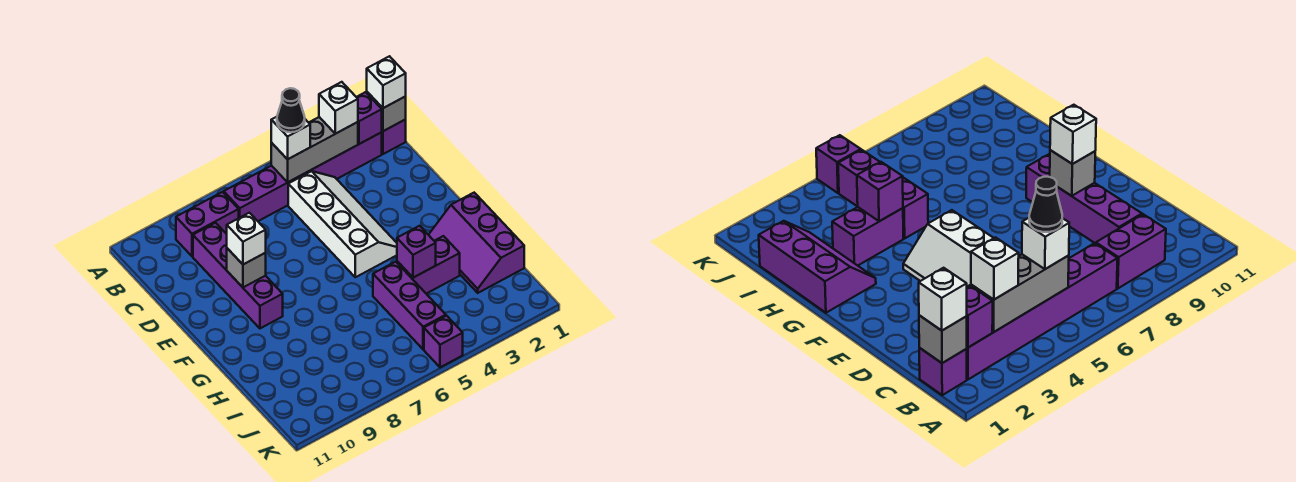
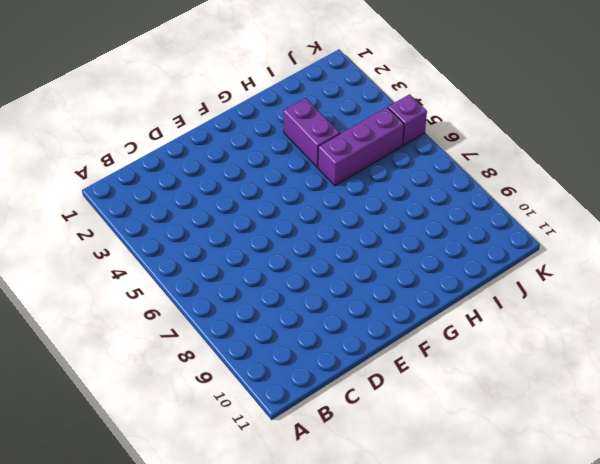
none -> purple 1x1 brick [382,119,406,154]
none -> purple 1x6 brick [224,132,382,221]
none -> purple 1x2 brick [176,192,239,257]

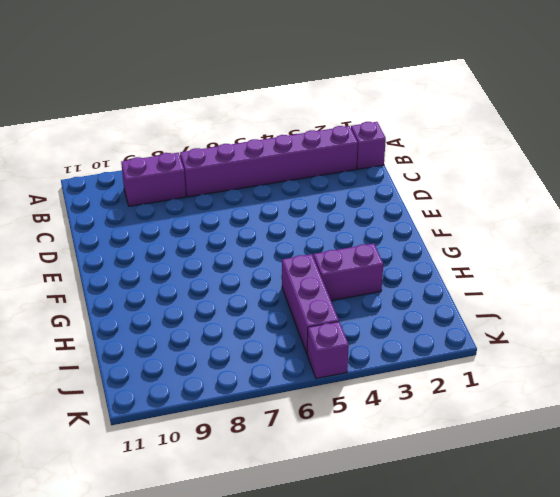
none -> white 2x4 slope [288,171,397,277]
none -> purple 1x4 brick [193,223,283,328]
none -> purple 2x3 slope [429,193,524,293]

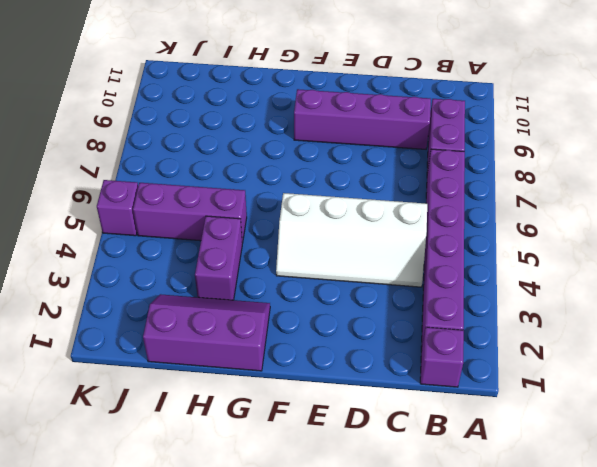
none -> grey 1x1 brick [367,92,406,131]
none -> purple 1x1 brick [357,92,382,144]
none -> grey 1x3 brick [271,117,358,182]

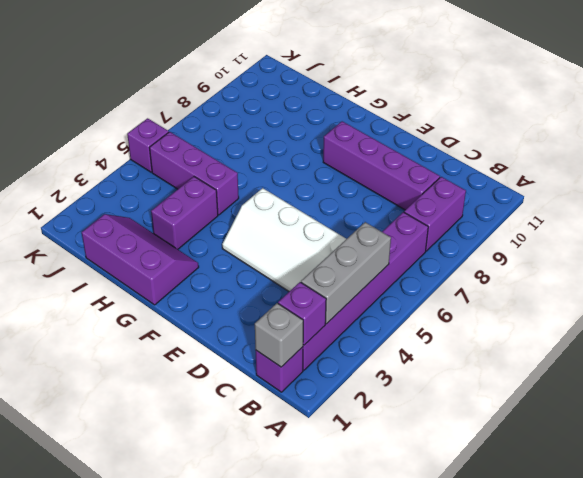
none -> grey 1x1 brick [227,248,266,287]
none -> purple 1x1 brick [397,226,436,278]
none -> white 1x1 brick [367,56,406,108]

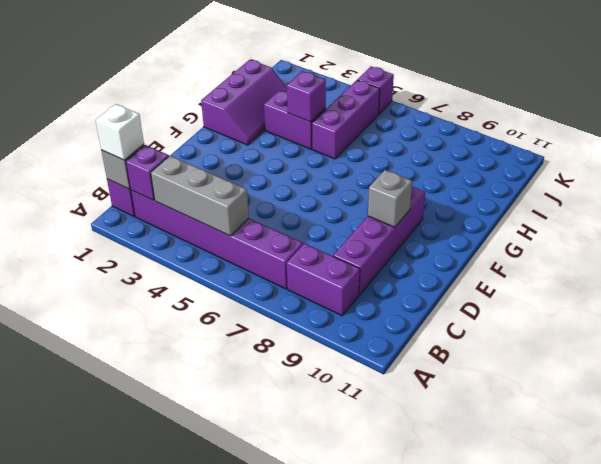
none -> white 2x4 slope [288,171,397,277]
none -> white 1x1 brick [319,82,358,134]
none -> white 1x1 brick [271,117,310,159]

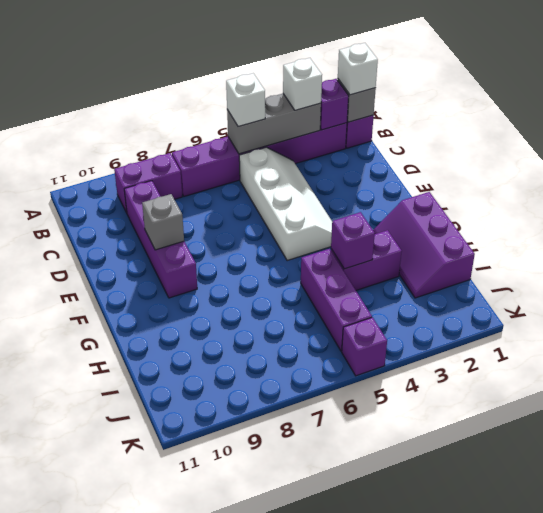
none -> white 1x1 brick [227,213,266,264]
none -> black 1x1 cone [277,88,305,132]

